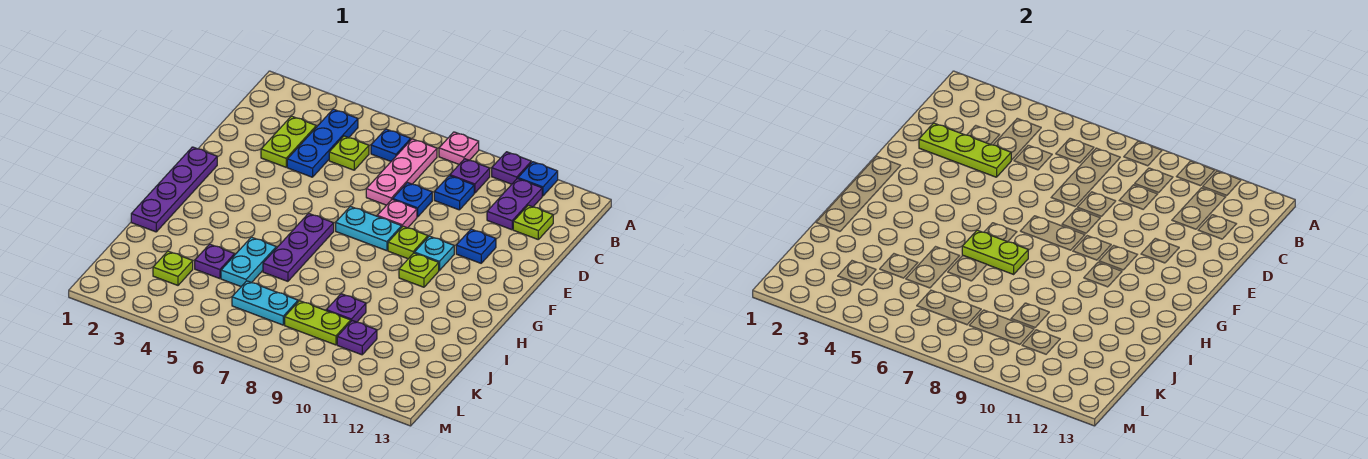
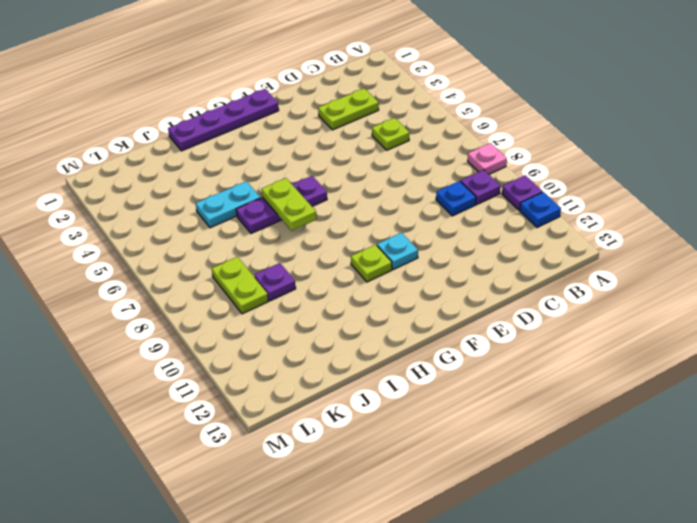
none -> blue 1x3 plate [287,109,358,177]
none -> blue 1x1 plate [371,129,411,161]
none -> pink 1x3 plate [366,139,437,205]
none -> purple 1x2 plate [487,179,542,230]

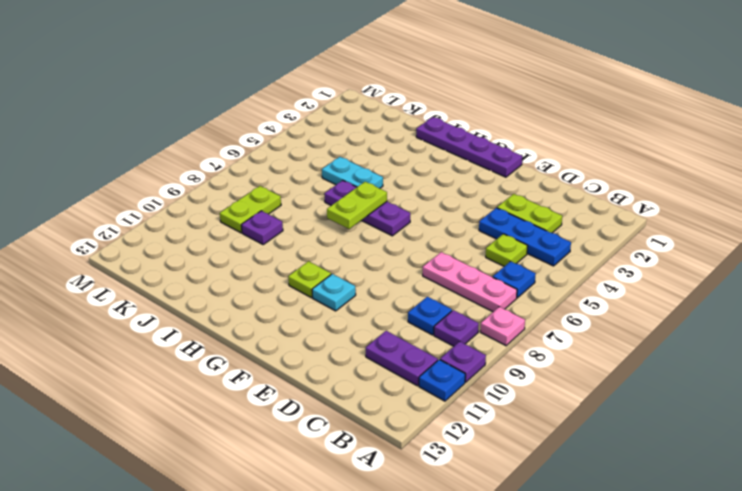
none -> lime 1x1 plate [513,205,553,239]
none -> blue 1x1 plate [393,183,432,217]
none -> pink 1x1 plate [377,199,417,228]
none -> blue 1x1 plate [456,229,496,263]

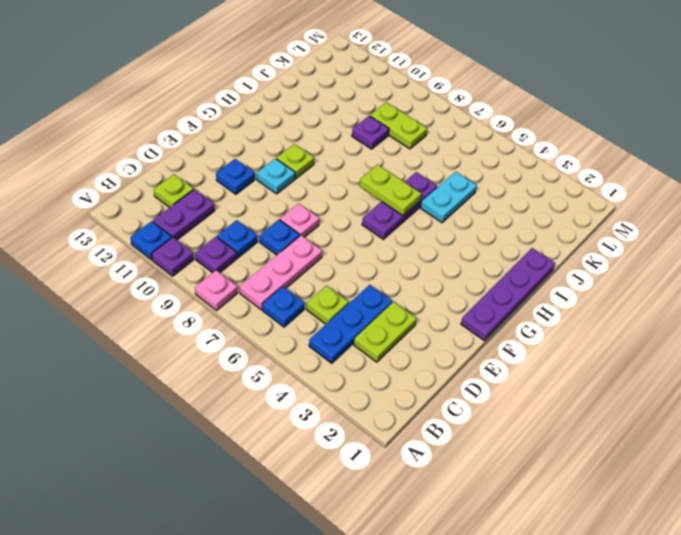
none -> cyan 1x2 plate [336,206,402,251]
none -> lime 1x1 plate [388,226,428,259]
none -> purple 1x1 plate [195,244,235,279]
none -> lime 1x1 plate [153,251,193,285]

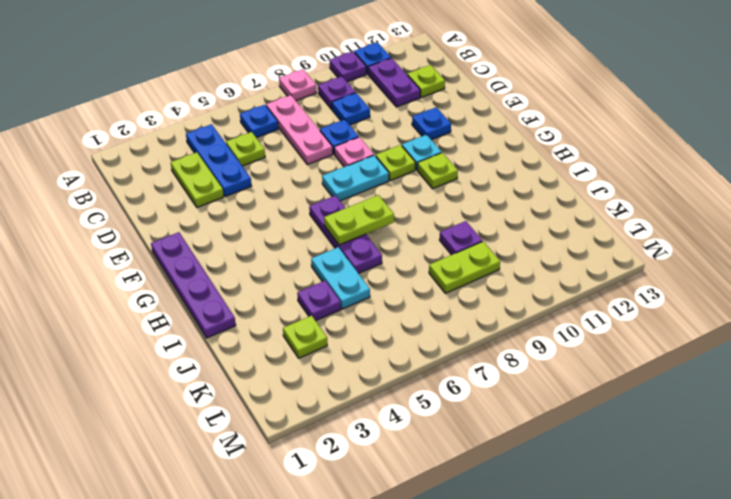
none -> cyan 1x2 plate [232,281,298,325]
none -> purple 1x1 plate [337,321,377,355]
none -> lime 1x3 plate [919,123,1011,177]

